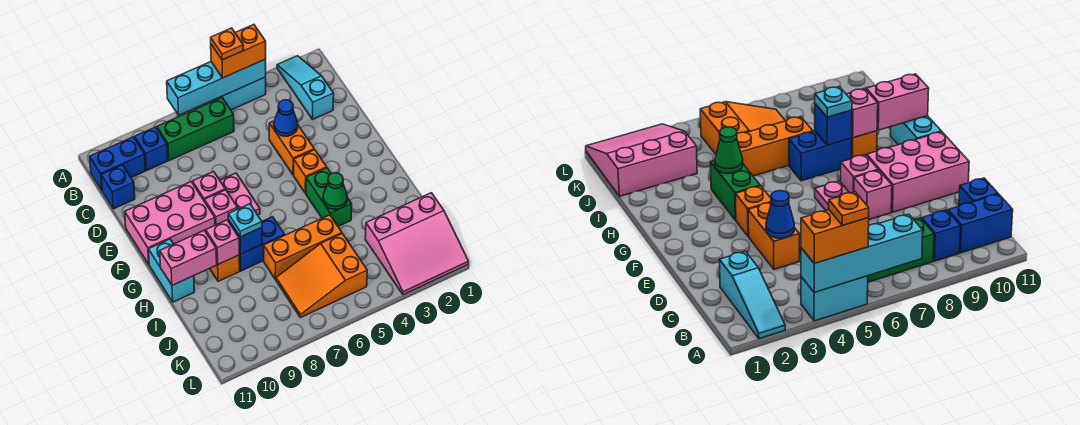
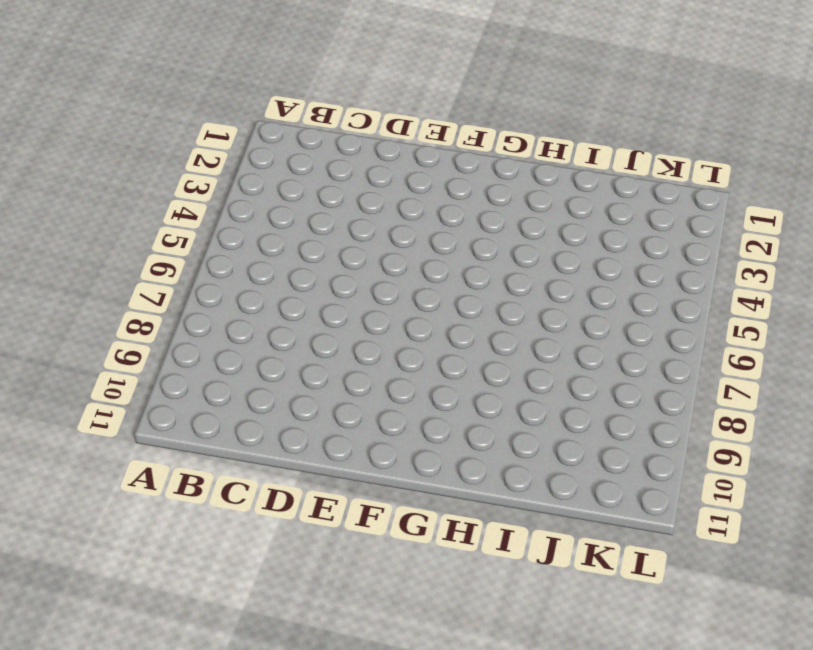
none -> cyan 1x3 slope [277,56,334,119]
none -> cyan 1x2 brick [214,77,266,110]
none -> green 1x3 brick [157,98,234,160]

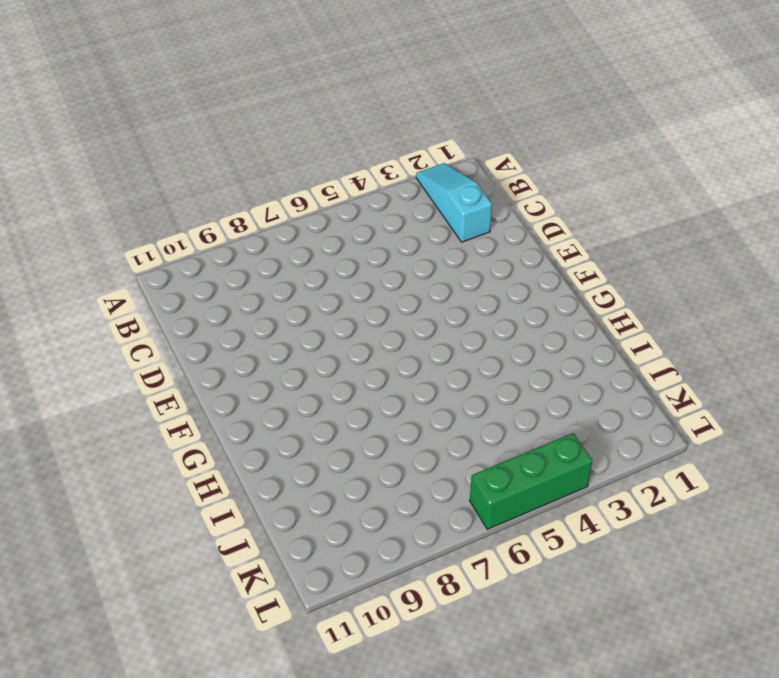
green 1x3 brick [470,433,592,529] -> green 1x3 brick moved to [157,98,234,160]
none -> cyan 1x2 brick [214,77,266,110]
none -> blue 1x1 brick [135,127,168,170]
none -> blue 1x2 brick [90,137,145,190]

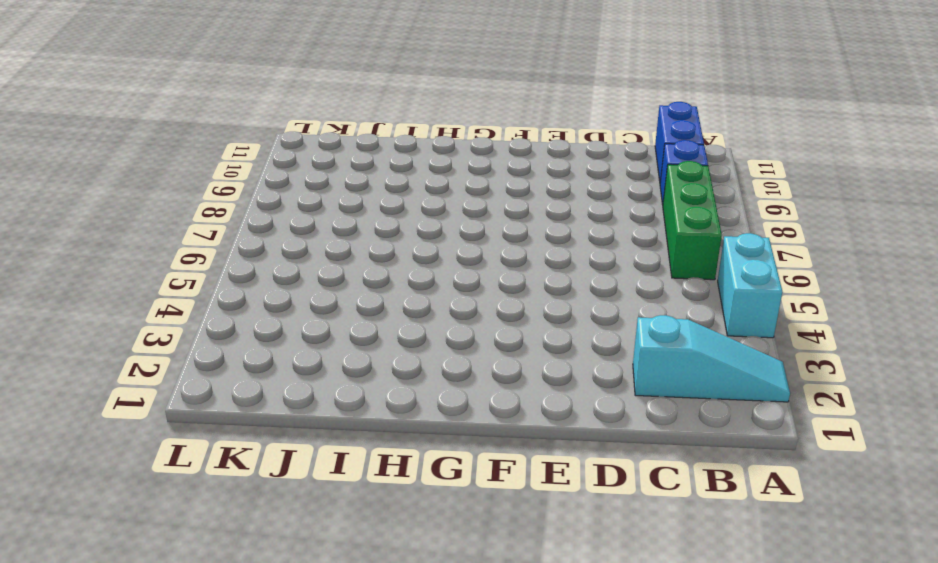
none -> blue 1x1 brick [101,165,135,209]
none -> orange 1x2 brick [269,121,314,175]
none -> pink 1x2 plate [220,173,260,215]

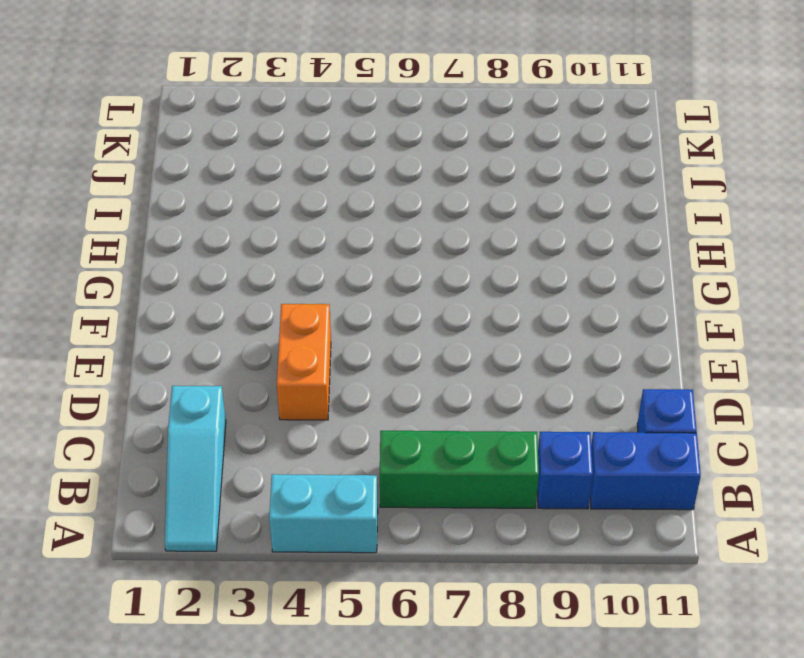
none -> pink 1x2 plate [220,173,260,215]
none -> pink 1x1 brick [192,171,225,201]
none -> pink 2x3 brick [125,182,215,264]

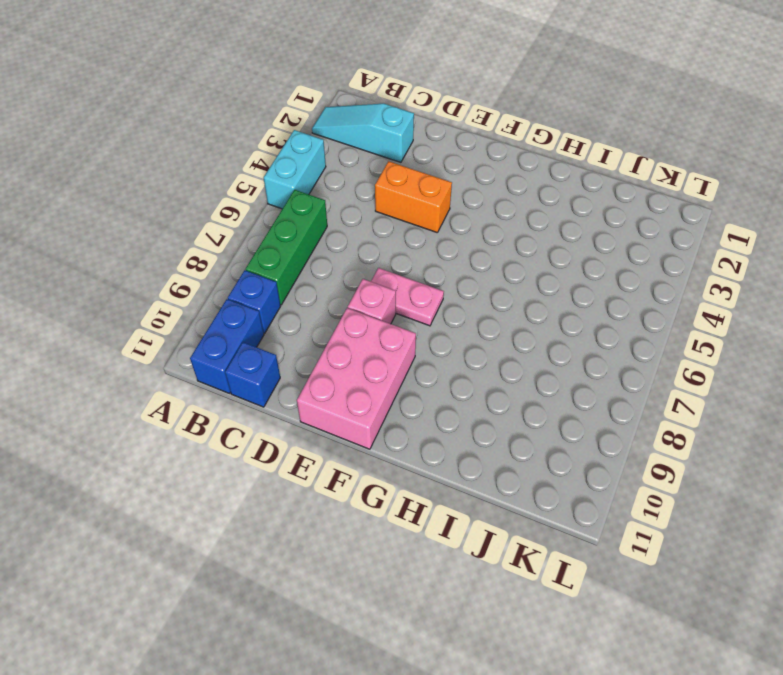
none -> orange 1x1 brick [294,150,327,193]
none -> pink 1x1 brick [205,190,237,225]
none -> green 1x2 brick [306,168,352,226]

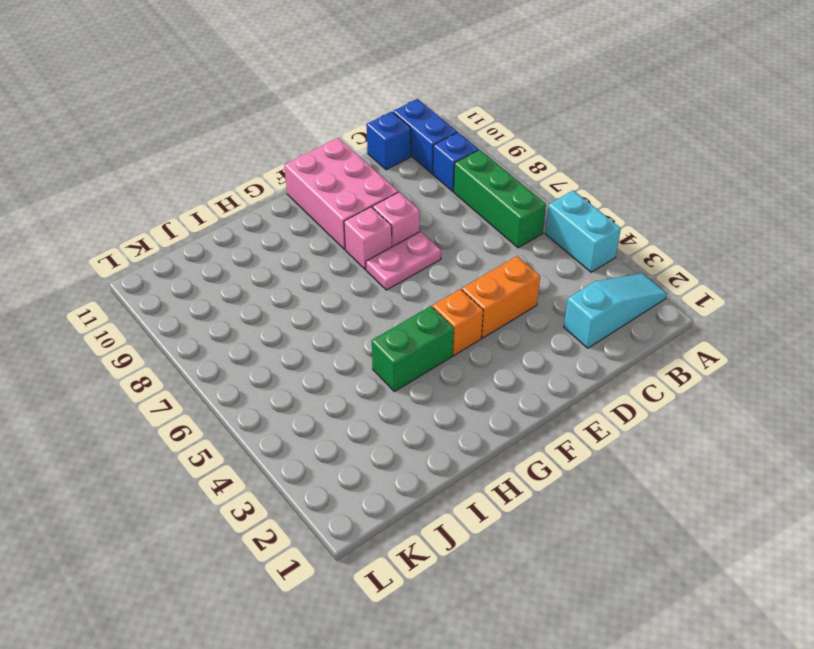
none -> cyan 1x2 brick [149,239,194,302]
none -> blue 1x2 brick [239,217,285,271]
none -> orange 1x1 brick [210,255,240,281]

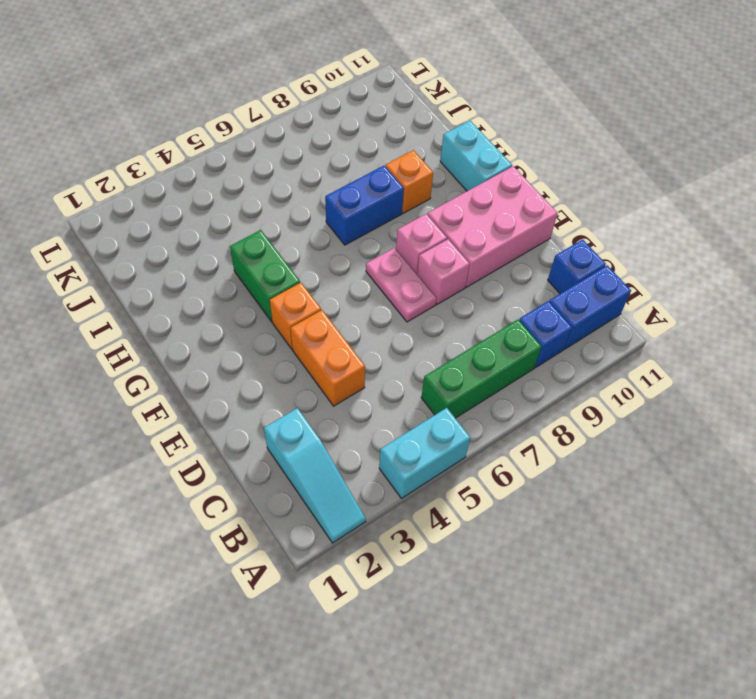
none -> orange 1x3 brick [264,215,342,280]
none -> pink 3x3 slope [365,193,469,295]
none -> orange 2x3 slope [276,234,367,318]

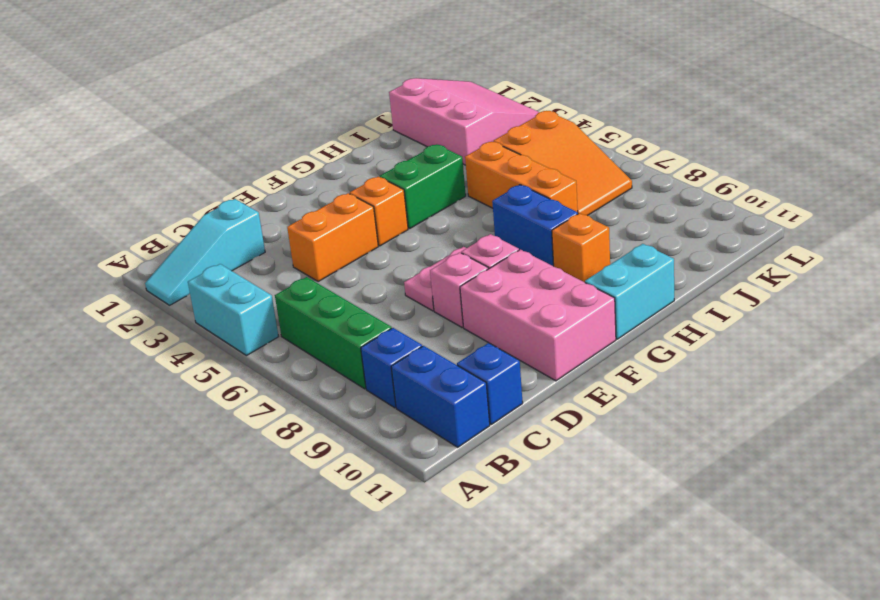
none -> cyan 1x4 brick [167,59,266,115]
none -> blue 1x1 cone [274,100,298,136]
none -> green 1x1 cone [323,173,347,209]

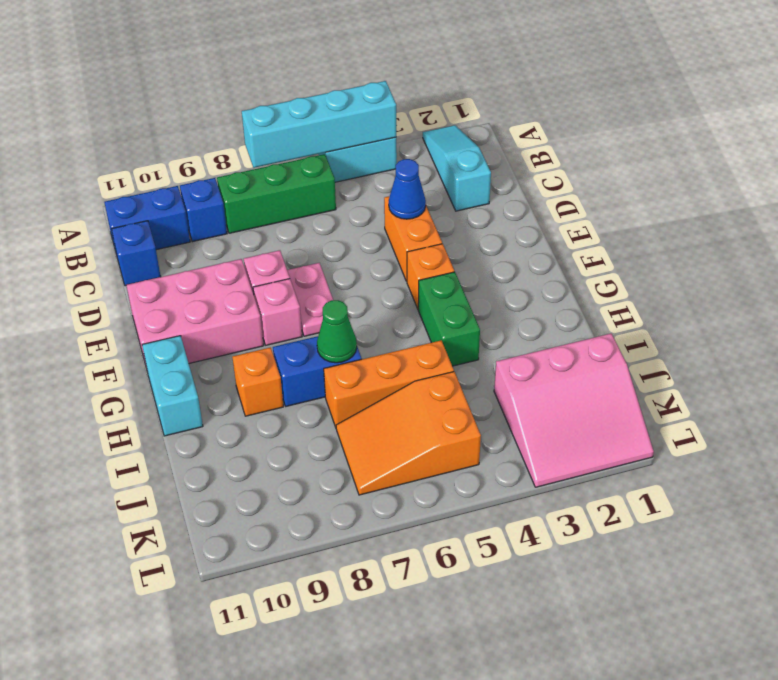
green 1x1 cone [317,300,357,363] -> green 1x1 cone moved to [323,173,347,209]
none -> blue 1x1 brick [229,221,262,254]
none -> pink 1x1 brick [206,220,239,264]
none -> pink 1x2 brick [160,230,217,285]

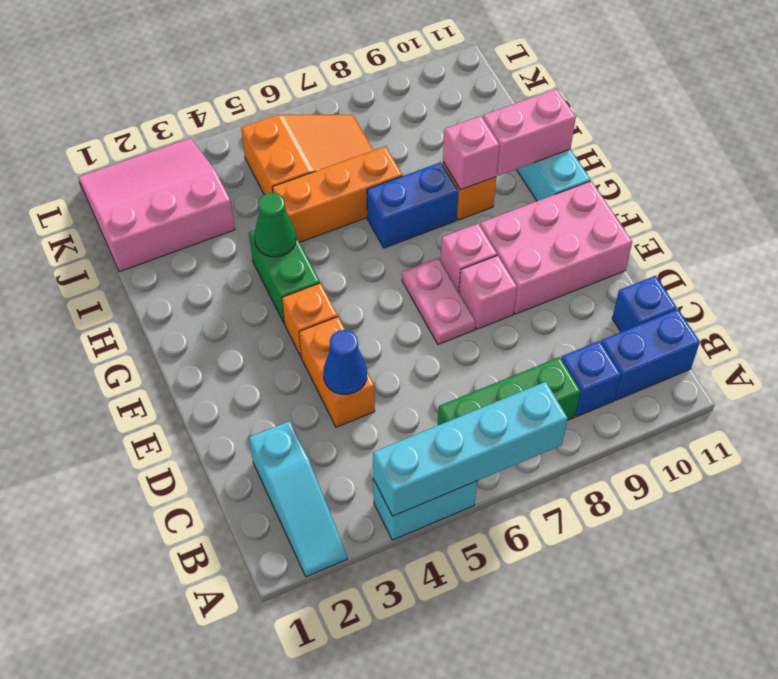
none -> blue 1x1 brick [229,221,262,254]
none -> orange 1x2 brick [211,25,266,78]
none -> cyan 1x1 plate [228,204,262,237]

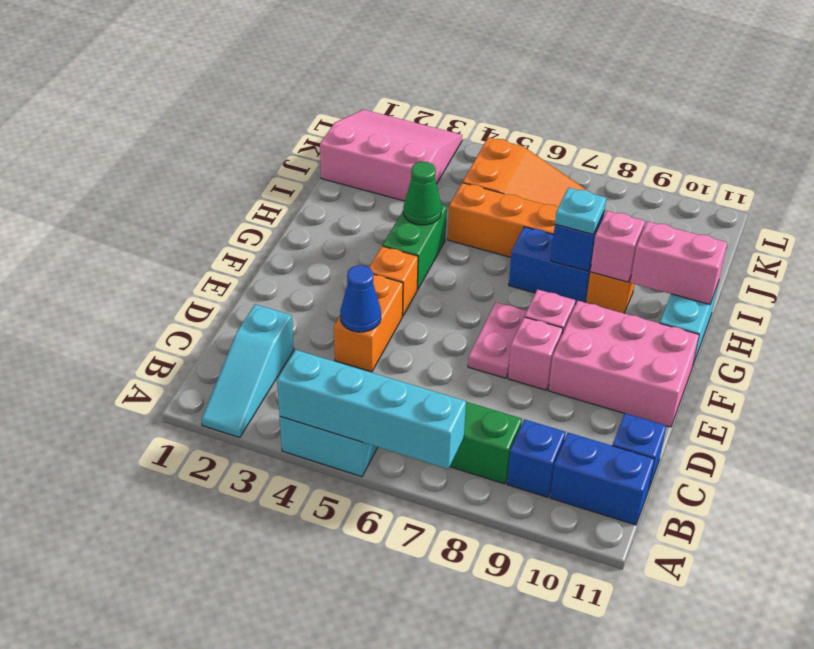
none -> orange 1x2 brick [211,25,266,78]
none -> orange 1x1 plate [211,28,243,60]

